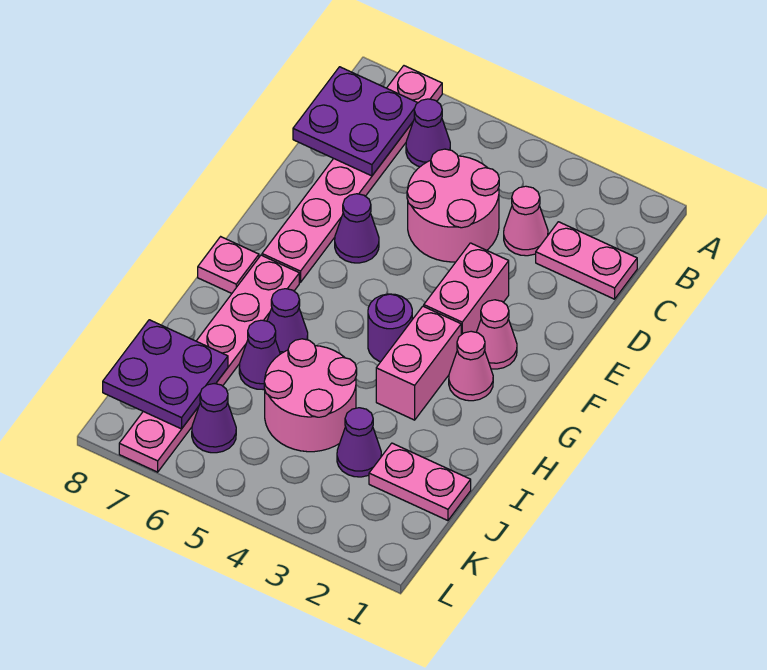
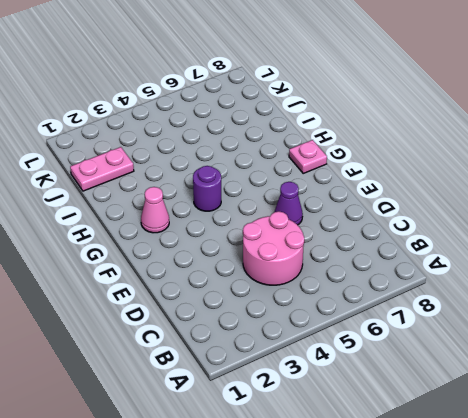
none -> pink 1x6 plate [262,66,442,282]
none -> purple 1x1 cone [406,99,450,167]
none -> pink 1x2 plate [536,222,637,299]

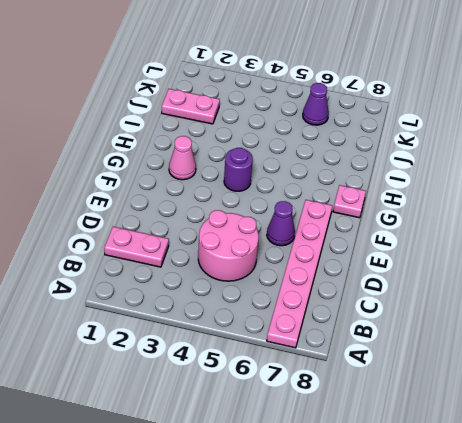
none -> purple 1x1 cone [406,99,450,167]
none -> pink 1x1 cone [504,186,548,256]
none -> pink 1x2 brick [424,243,509,335]

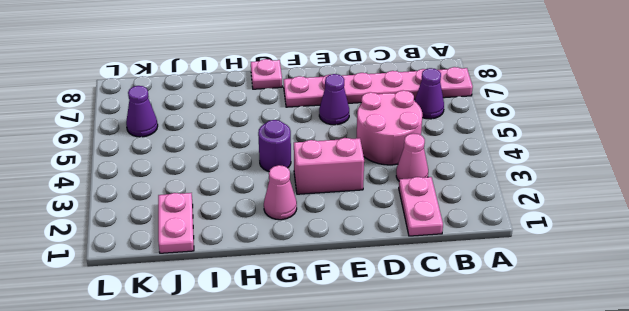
none -> pink 1x1 cone [476,300,517,369]
none -> pink 1x2 brick [376,306,461,420]
none -> pink 1x6 plate [119,255,299,472]

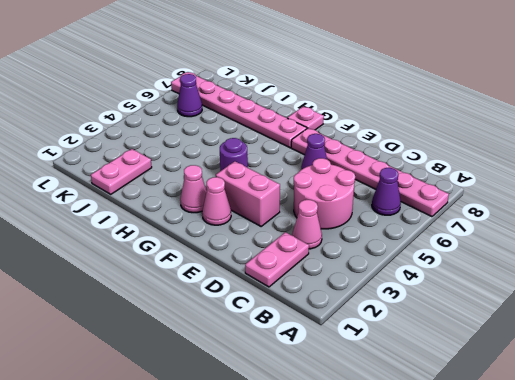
none -> pink 1x2 brick [376,306,461,420]
none -> purple 1x1 cone [267,289,308,354]
none -> pink 2x2 round brick [264,339,357,452]

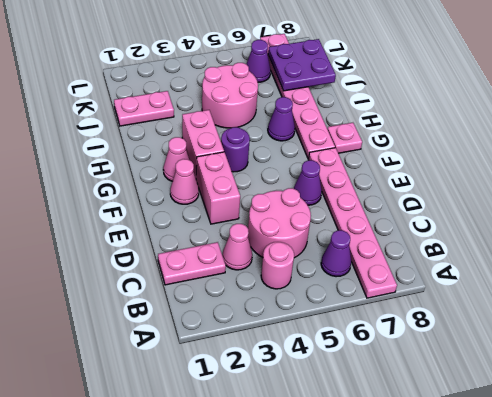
pink 1x1 round brick [261,242,294,289] -> none
none -> purple 1x1 cone [239,320,280,390]
none -> purple 1x1 cone [337,408,381,477]
none -> purple 2x2 plate [293,67,417,176]

